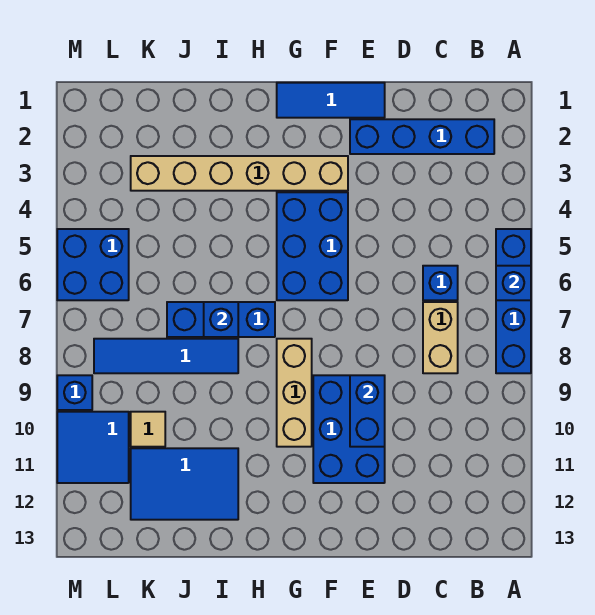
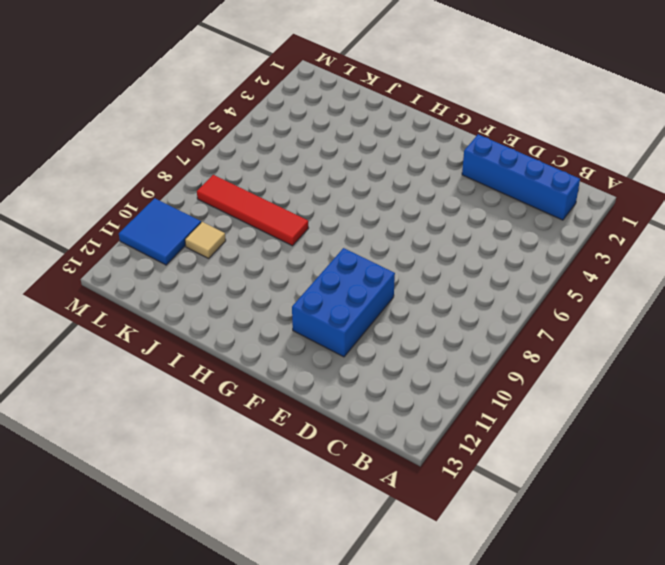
red 1x4 tile [197,175,308,246] -> blue 1x4 tile [94,339,238,373]
none -> blue 1x4 brick [496,229,531,373]
none -> blue 1x1 brick [423,266,458,300]
none -> tan 1x2 brick [423,302,458,373]

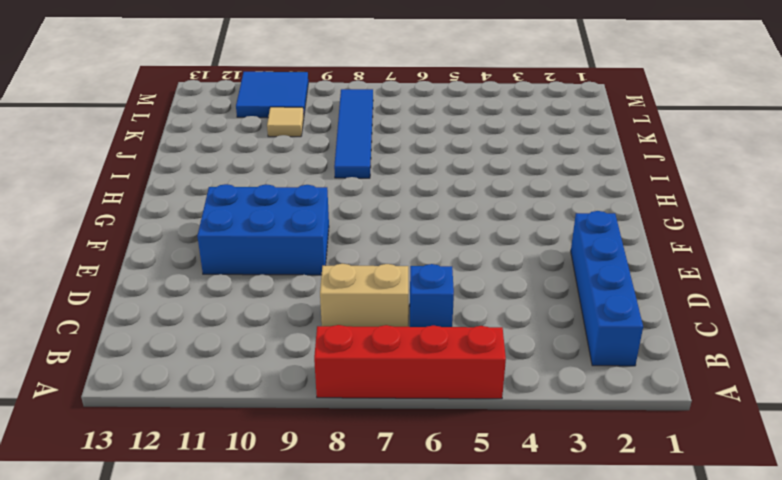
red 1x4 brick [314,325,506,399] -> blue 1x4 brick [496,229,531,373]
none -> blue 1x3 tile [277,83,385,118]
none -> tan 1x6 brick [131,156,348,191]
none -> blue 2x3 brick [277,192,348,300]

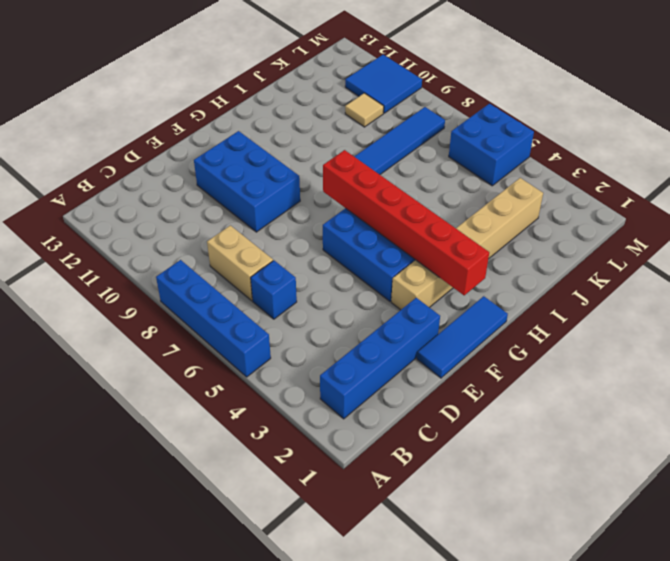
red 1x6 brick [323,150,489,295] -> none
none -> tan 1x3 brick [277,339,312,447]
none -> blue 1x3 brick [167,302,275,337]
none -> blue 2x3 tile [131,448,238,520]

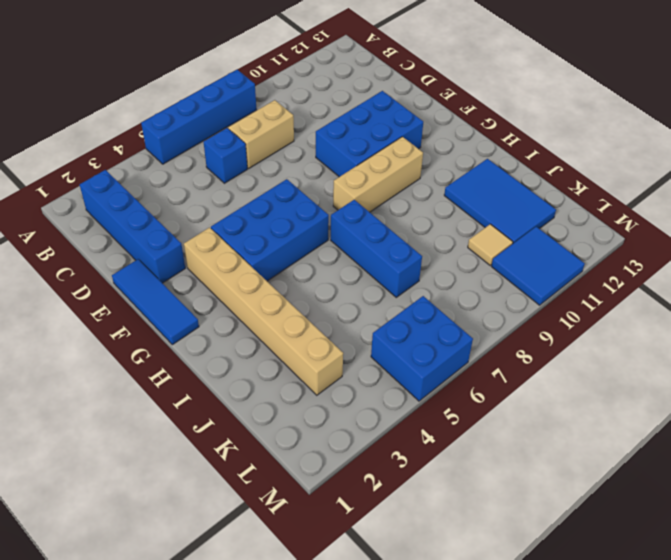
none -> blue 1x4 tile [94,339,238,373]
none -> blue 1x1 brick [57,375,92,410]
none -> blue 1x1 brick [496,266,531,300]

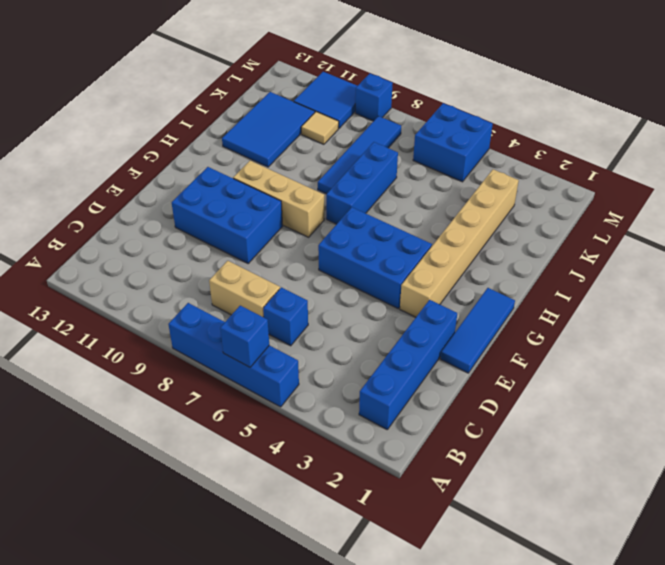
none -> blue 1x2 brick [350,375,385,447]
none -> blue 1x1 brick [204,302,238,337]

